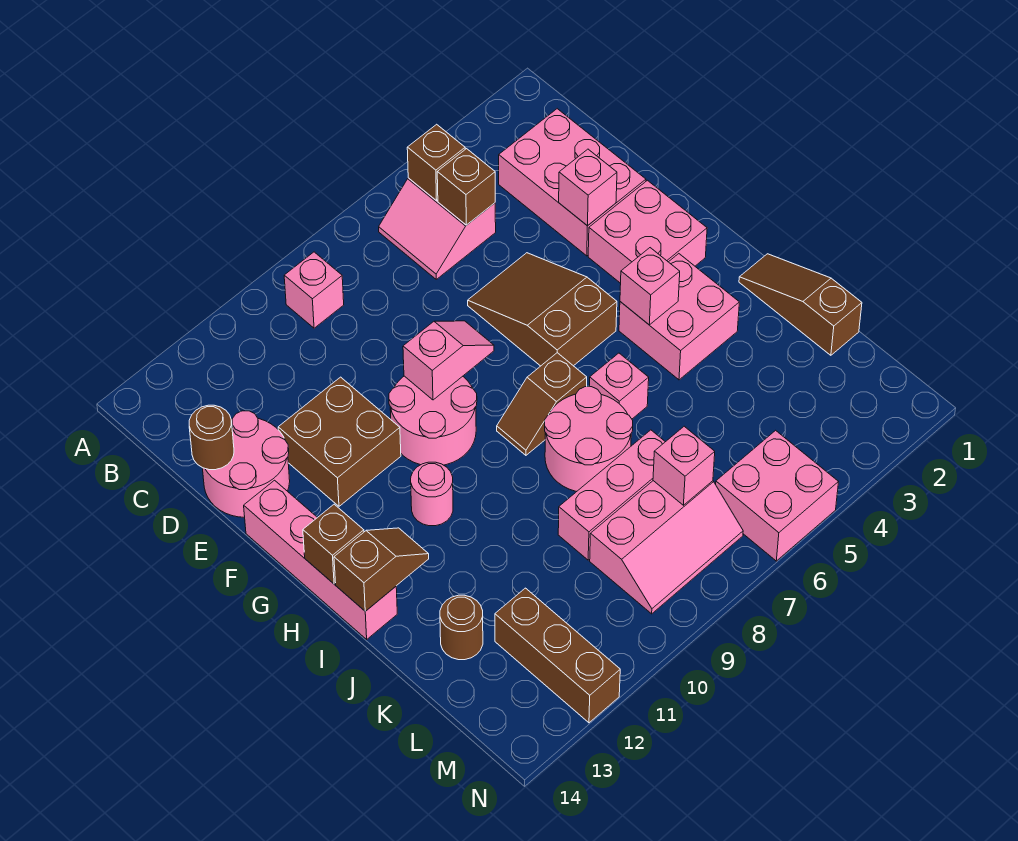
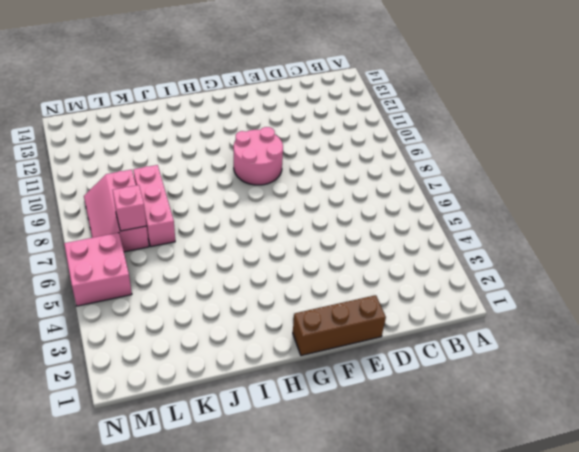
brown 1x3 brick [293,295,386,356] -> brown 1x3 brick moved to [495,588,620,723]
none -> pink 2x2 slope [379,178,496,279]
none -> pink 1x1 brick [284,252,344,328]
none -> pink 2x3 brick [499,109,646,256]

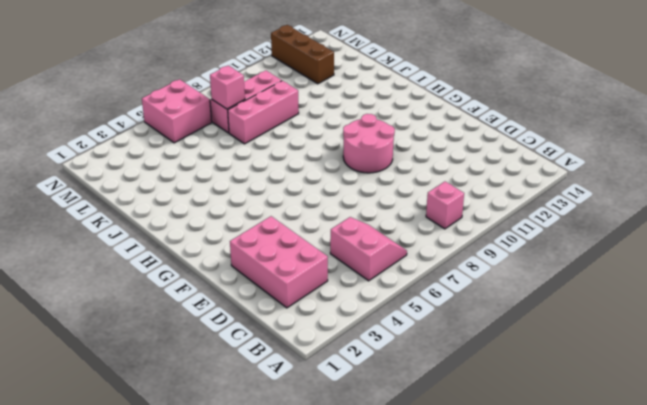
none -> pink 2x2 round brick [202,411,290,517]
none -> brown 2x3 slope [468,253,617,366]
none -> brown 2x2 brick [278,377,401,506]

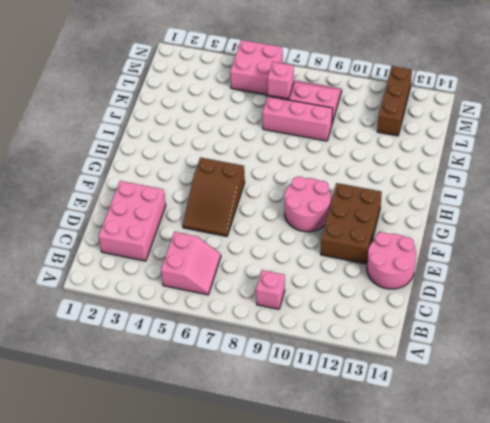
brown 2x3 brick [321,183,382,264] -> brown 2x2 brick [278,377,401,506]
none -> pink 2x2 brick [588,180,707,283]
none -> pink 1x4 brick [244,480,397,639]
none -> pink 2x2 brick [619,254,739,380]

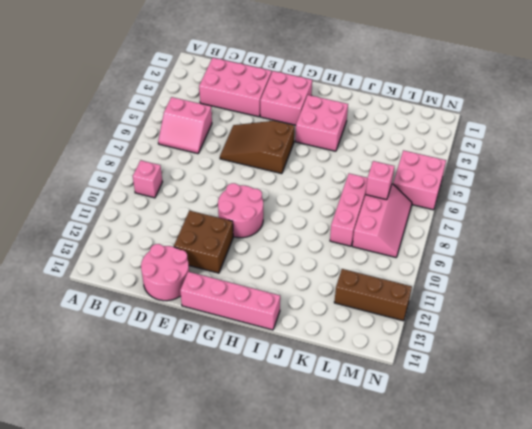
none -> brown 1x2 slope [497,353,587,455]
none -> pink 1x1 round brick [411,462,453,526]
none -> brown 1x3 slope [739,254,862,355]

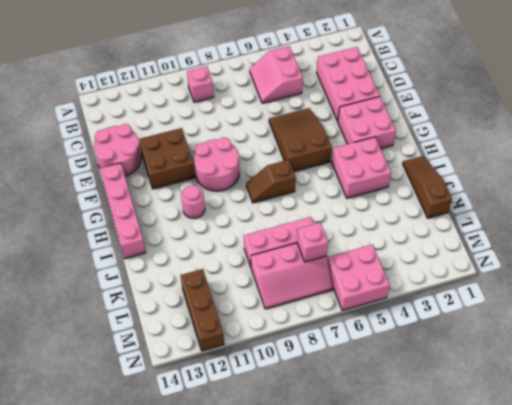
none -> pink 1x1 brick [589,353,649,419]
none -> pink 2x2 round brick [545,387,633,492]
none -> brown 1x1 round brick [440,595,483,660]

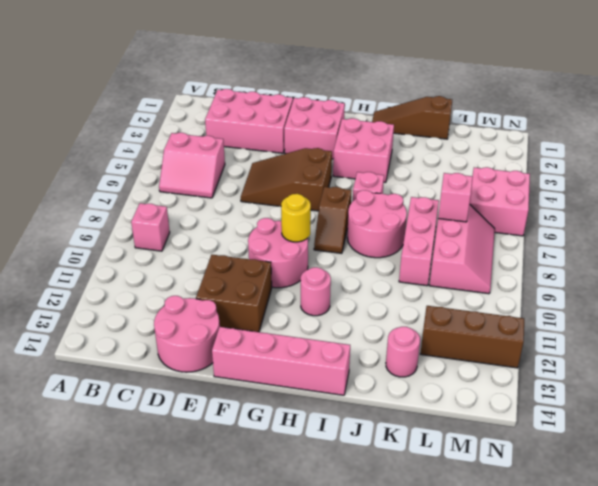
yellow 1x1 round brick [281,194,311,242] -> none
pink 1x1 round brick [386,327,420,377] -> brown 1x1 round brick [440,595,483,660]
none -> brown 1x1 brick [407,124,465,201]
none -> brown 1x1 brick [437,149,495,225]
none -> brown 1x1 round brick [189,405,234,470]

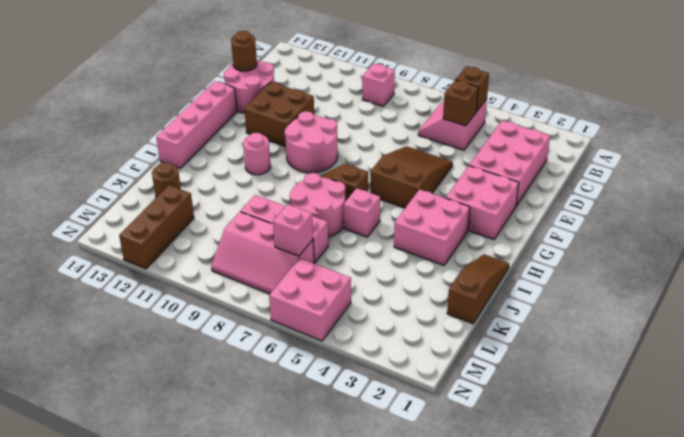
none -> pink 1x1 brick [559,149,617,226]
none -> pink 1x2 slope [403,321,494,400]
none -> pink 1x1 brick [620,248,680,325]

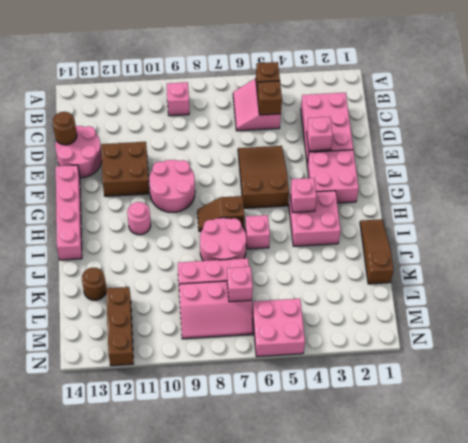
none -> pink 1x2 slope [403,321,494,400]
none -> brown 1x1 brick [303,504,364,584]
none -> brown 1x2 slope [334,528,429,611]

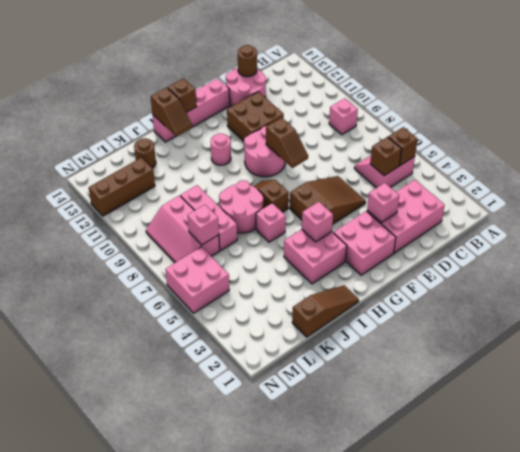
brown 1x2 slope [266,118,308,168] -> pink 1x2 slope [403,321,494,400]

